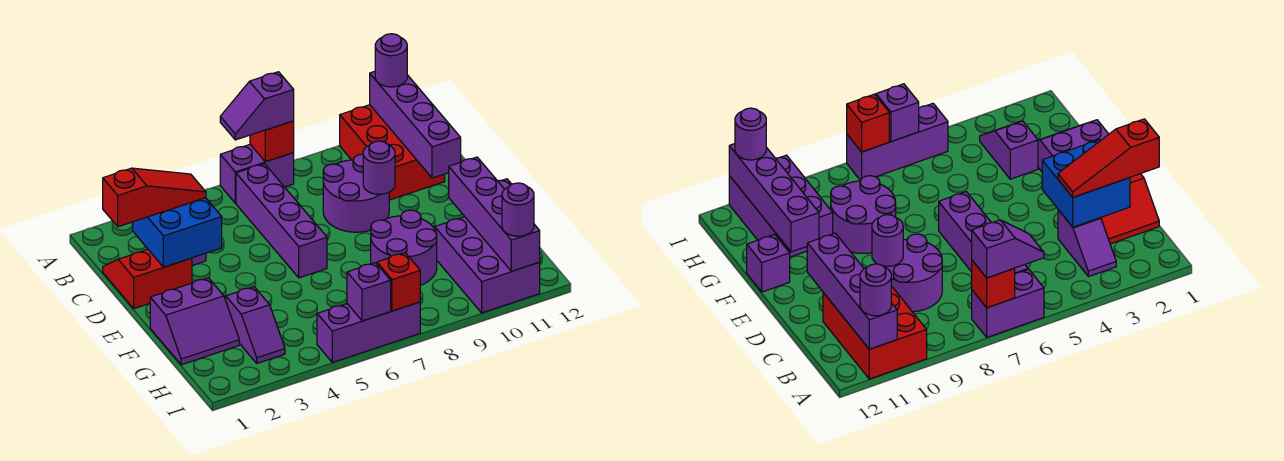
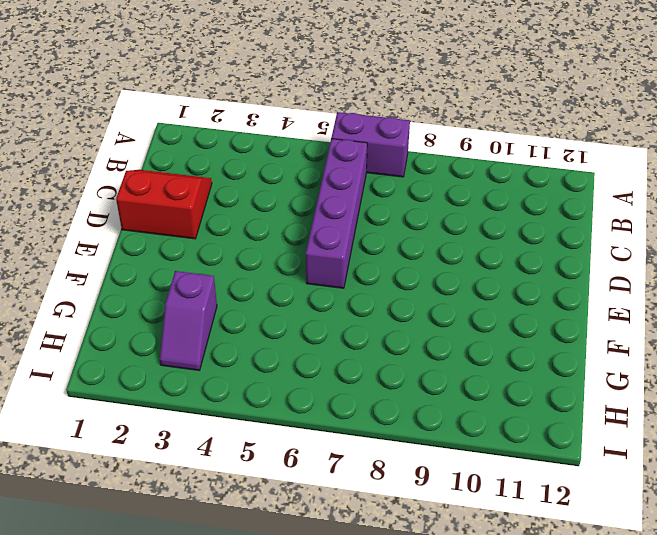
none -> red 2x3 brick [340,105,445,200]
none -> purple 1x2 slope [1058,210,1116,277]
none -> purple 2x2 round brick [323,154,389,232]

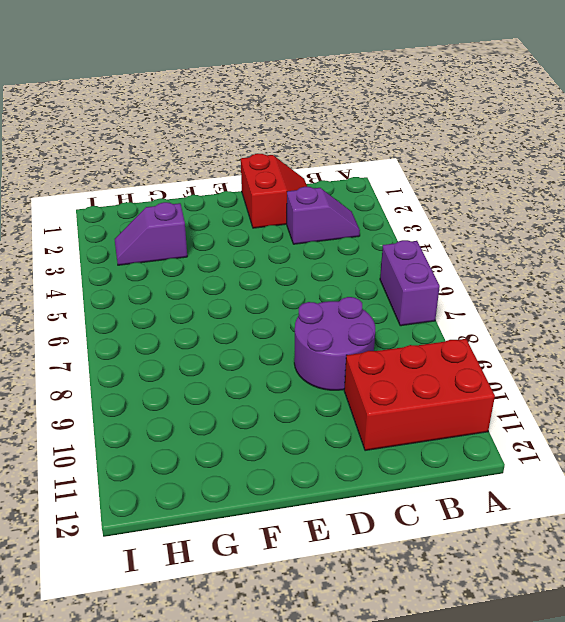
none -> purple 1x4 brick [236,164,327,278]
none -> purple 2x2 slope [150,278,239,365]
none -> purple 2x2 round brick [371,210,437,285]

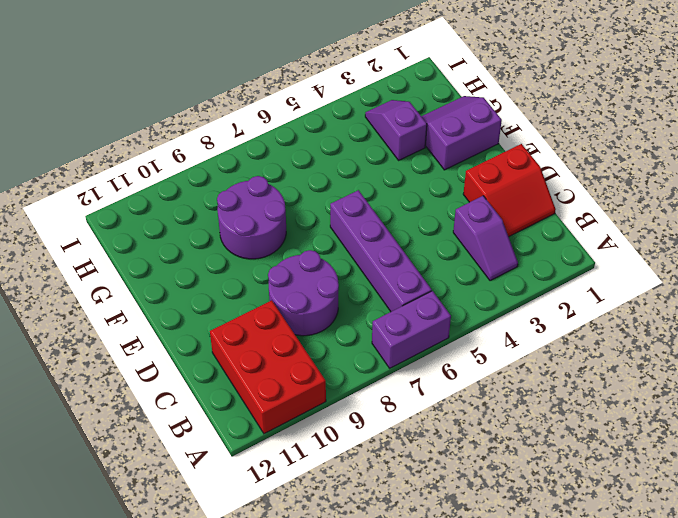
none -> purple 1x1 brick [747,234,790,292]
none -> purple 2x3 brick [435,217,540,313]
none -> purple 1x3 brick [317,302,420,362]

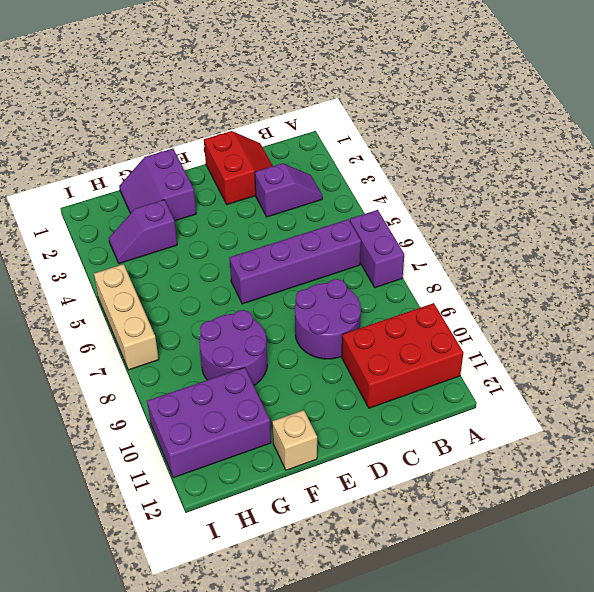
tan 1x1 brick [272,410,317,470] -> purple 1x1 brick [747,234,790,292]
tan 1x3 brick [94,264,159,370] -> purple 1x3 brick [317,302,420,362]
none -> red 1x1 brick [250,121,294,162]
none -> purple 1x4 brick [370,71,461,178]
none -> blue 2x2 brick [133,198,222,267]

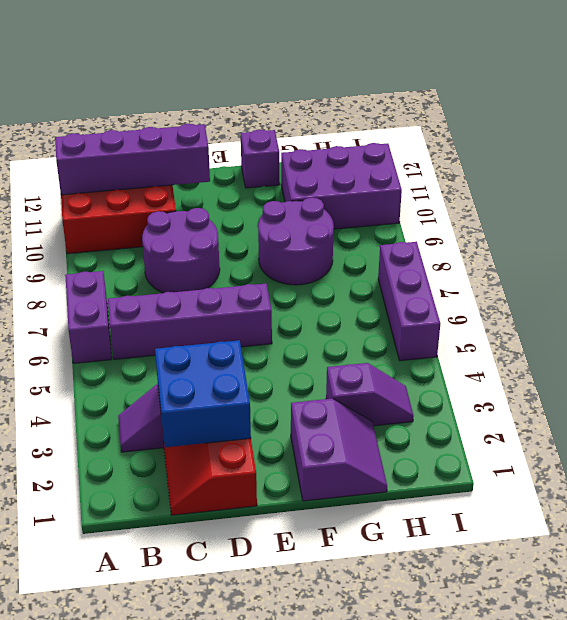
none -> red 1x1 brick [250,121,294,162]
none -> purple 1x1 round brick [363,141,395,194]
none -> purple 1x4 brick [449,157,540,271]

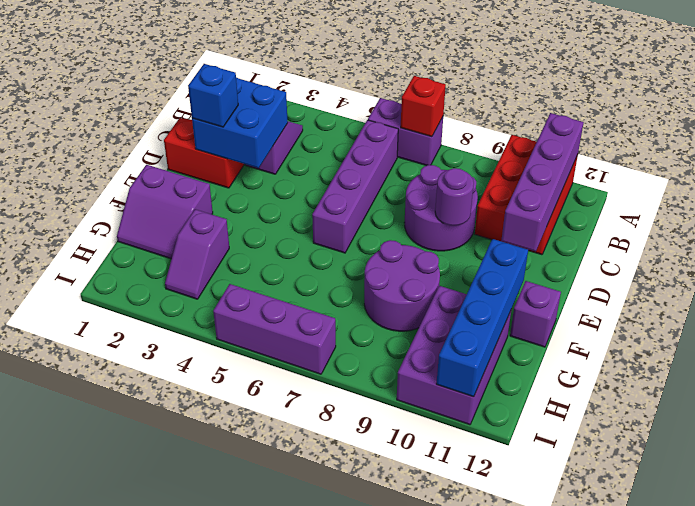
blue 1x1 brick [188,64,238,127] -> none
blue 1x4 brick [437,239,528,397] -> purple 1x4 brick [449,157,540,271]
none -> purple 1x1 brick [347,263,391,321]
none -> red 1x1 brick [377,253,420,311]
none -> purple 1x2 slope [220,72,294,140]

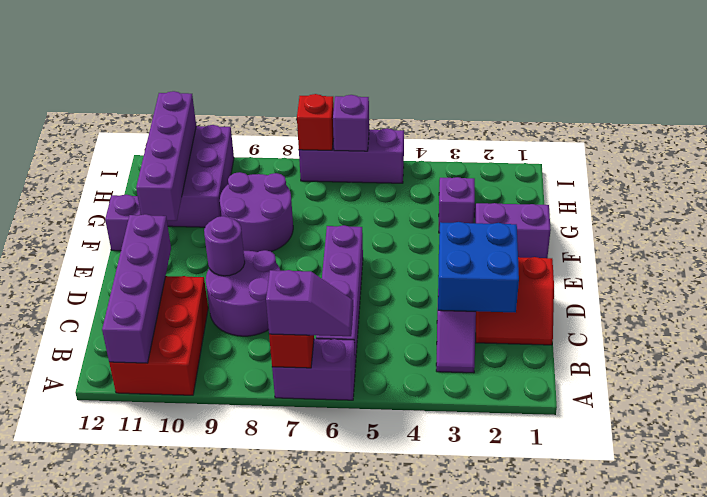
none -> purple 1x1 round brick [375,34,407,87]
none -> red 1x3 slope [103,168,206,227]
none -> purple 1x1 round brick [502,183,534,236]

